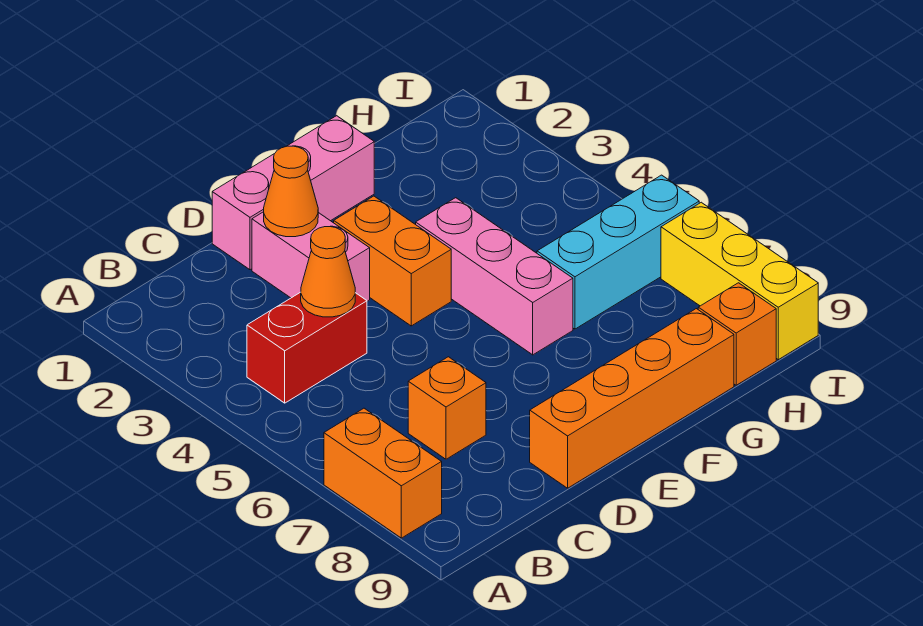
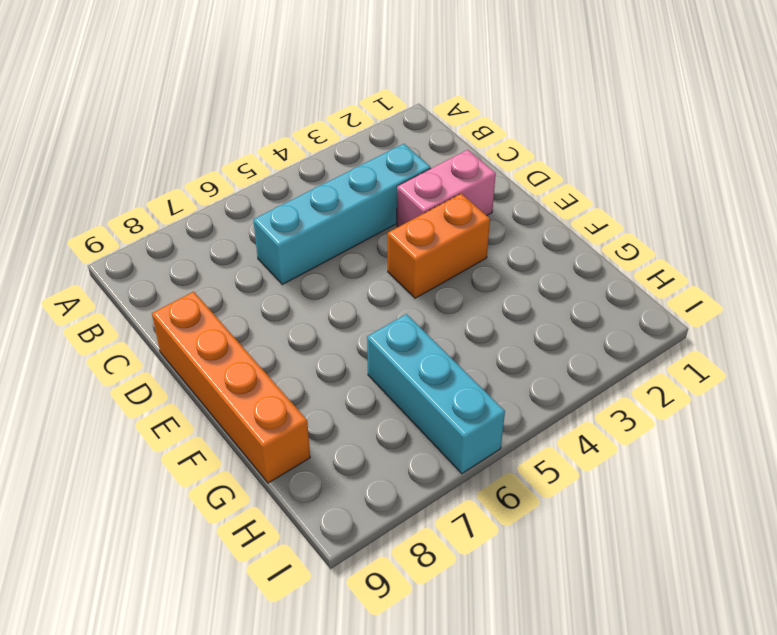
cyan 1x4 brick [253,144,431,284] -> red 1x2 brick [247,292,367,403]
none -> orange 1x2 brick [324,408,442,538]
none -> orange 1x1 brick [408,357,486,459]
none -> pink 1x3 brick [212,116,374,270]

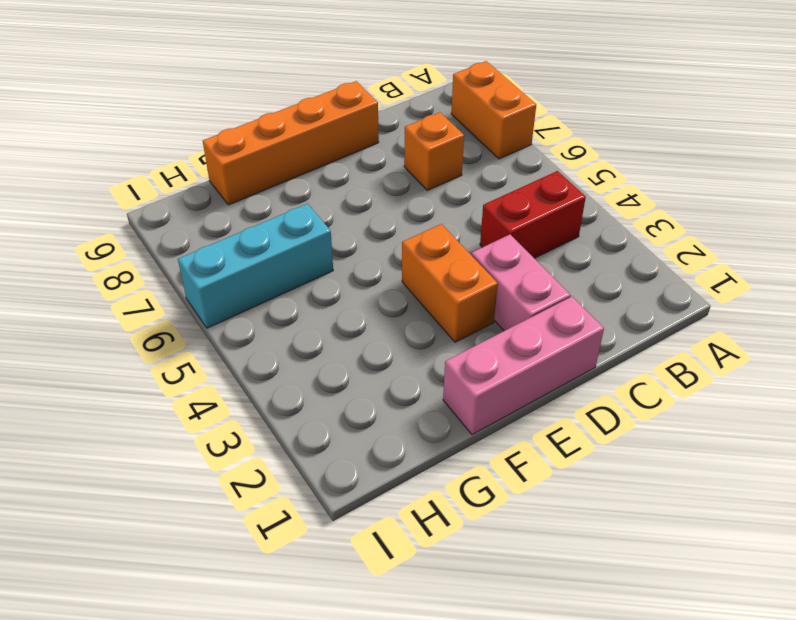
none -> pink 1x3 brick [416,198,573,355]
none -> orange 1x1 brick [698,283,776,385]
none -> yellow 1x3 brick [661,202,818,360]

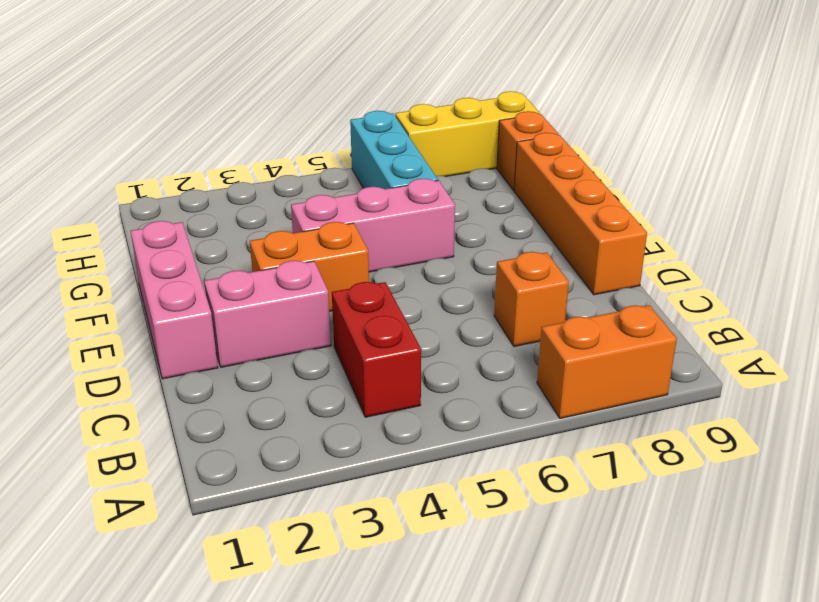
none -> orange 1x1 cone [301,227,355,317]
none -> orange 1x1 cone [264,146,318,237]

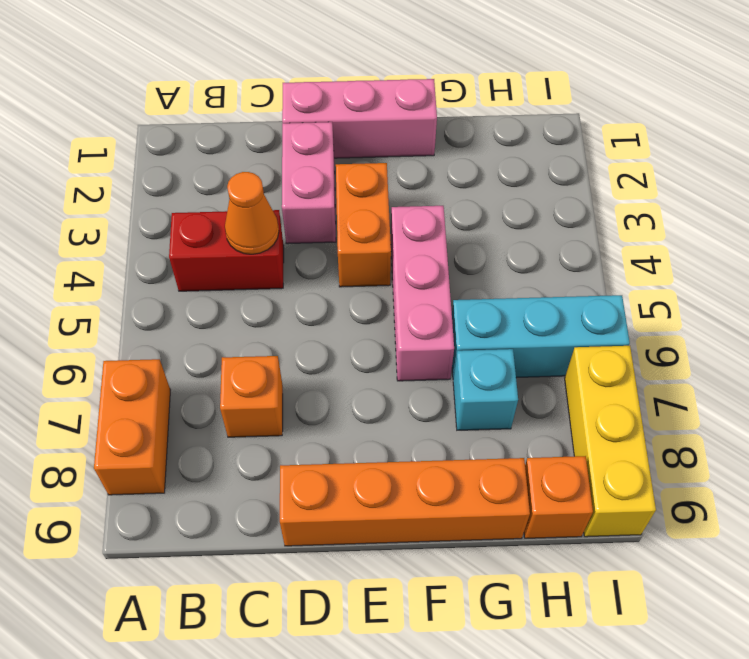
cyan 1x1 brick [453,349,518,430] -> none
none -> orange 1x1 cone [264,146,318,237]

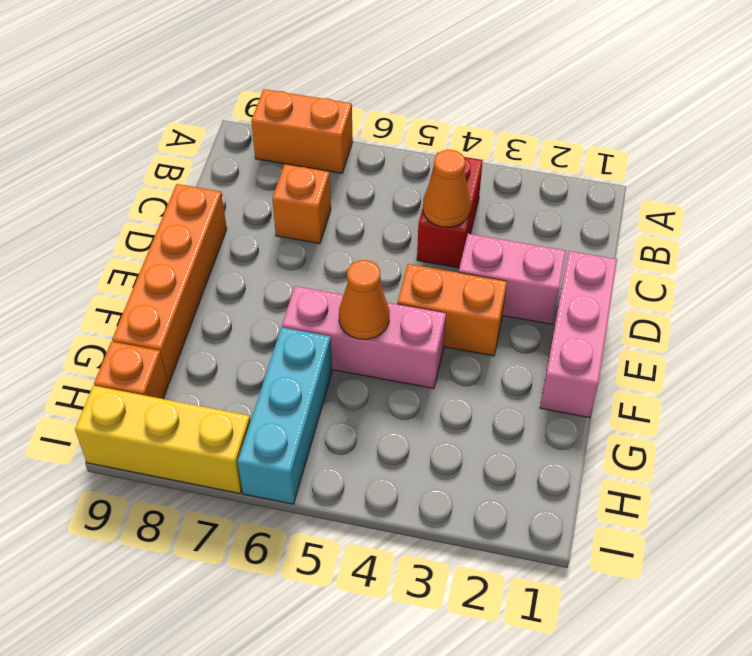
orange 1x1 cone [339,260,390,339] -> orange 1x1 cone moved to [264,146,318,237]

